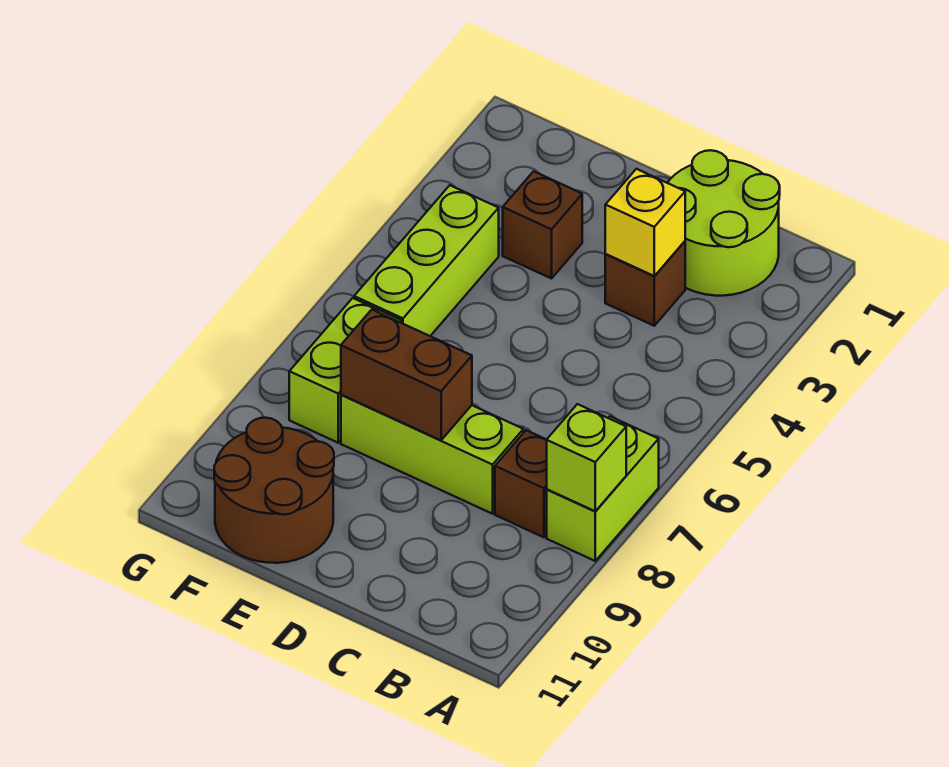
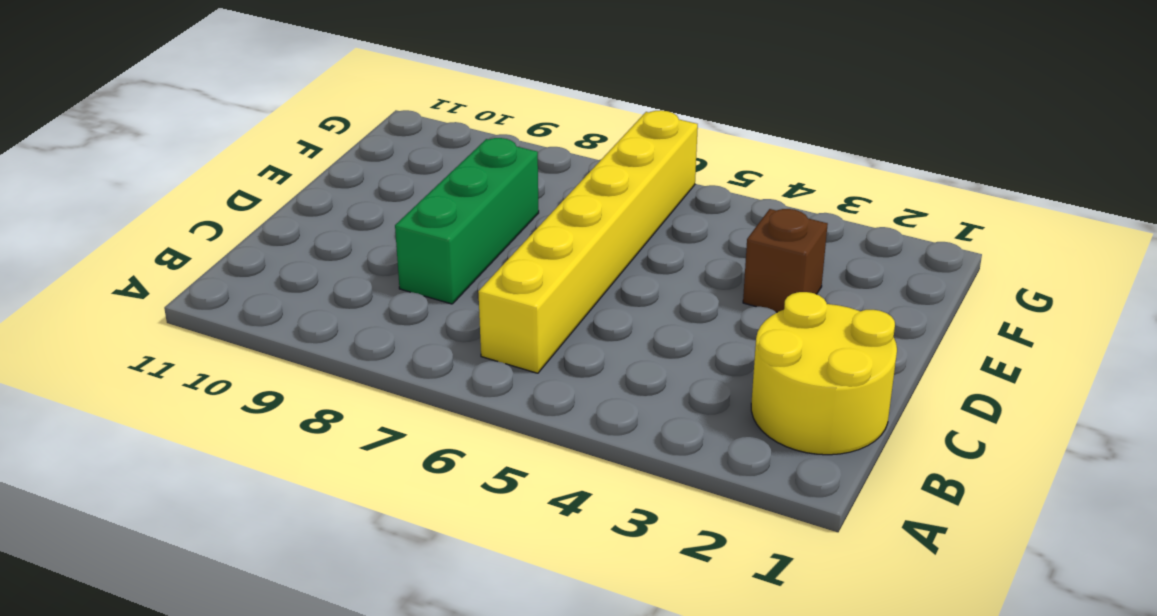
yellow 2x2 round brick [751,292,897,455] -> lime 2x2 round brick [668,150,780,296]
yellow 1x6 brick [478,110,698,373] -> lime 1x3 brick [354,185,499,336]
green 1x3 brick [395,138,539,304] -> lime 1x3 brick [341,395,523,514]
none -> lime 1x2 brick [547,416,659,561]
none -> brown 1x1 brick [495,430,547,537]
none -> brown 1x1 brick [605,241,685,326]

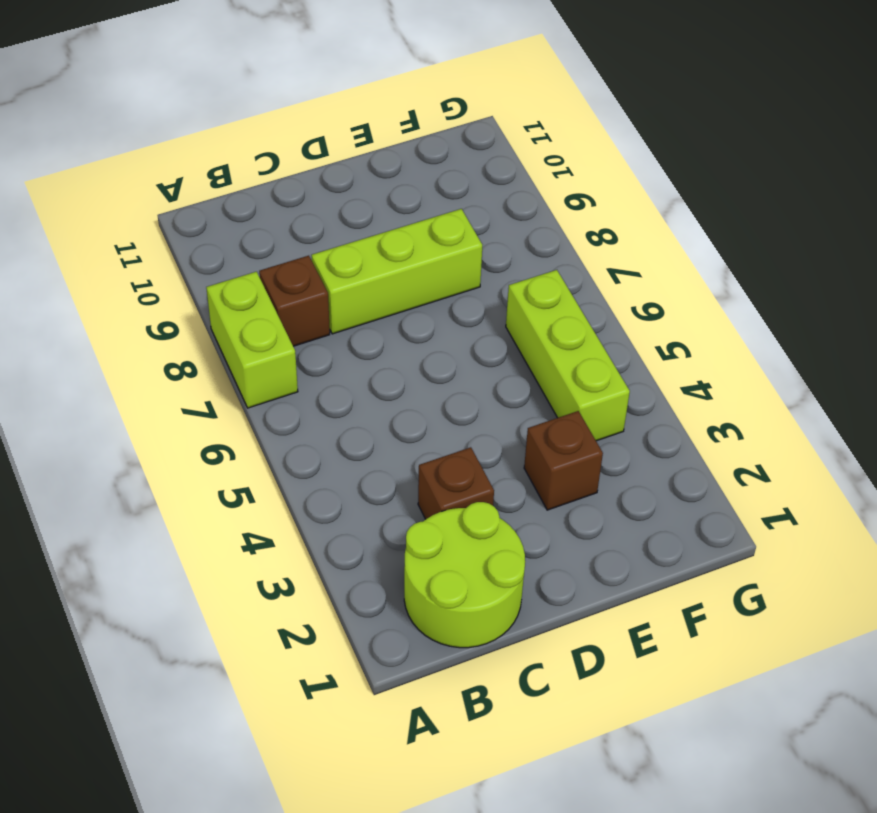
none -> brown 2x2 round brick [214,418,334,563]
none -> lime 1x2 brick [289,298,402,443]
none -> lime 1x1 brick [547,404,626,511]

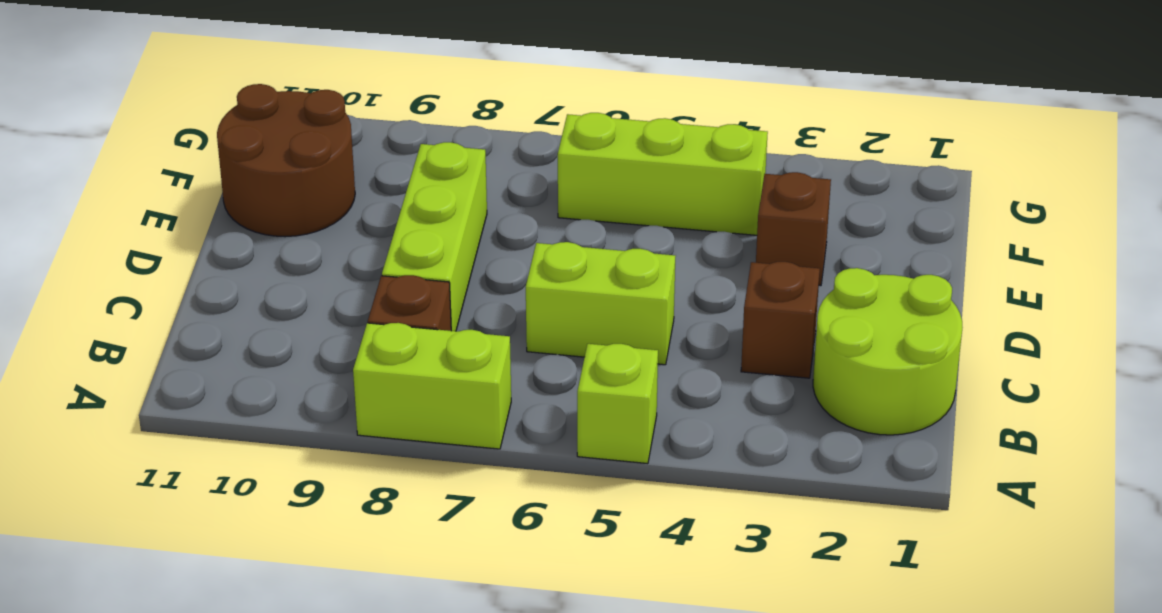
lime 1x1 brick [577,344,658,464] -> lime 1x1 brick moved to [547,404,626,511]
lime 1x2 brick [526,242,675,365] -> lime 1x2 brick moved to [289,298,402,443]
none -> yellow 1x1 brick [605,169,685,276]
none -> brown 1x2 brick [341,310,472,440]

